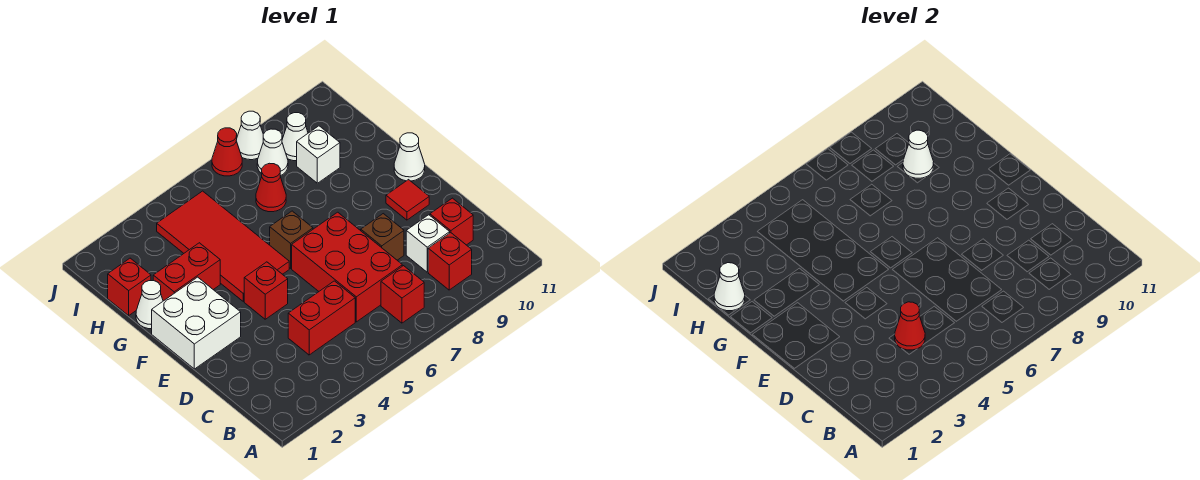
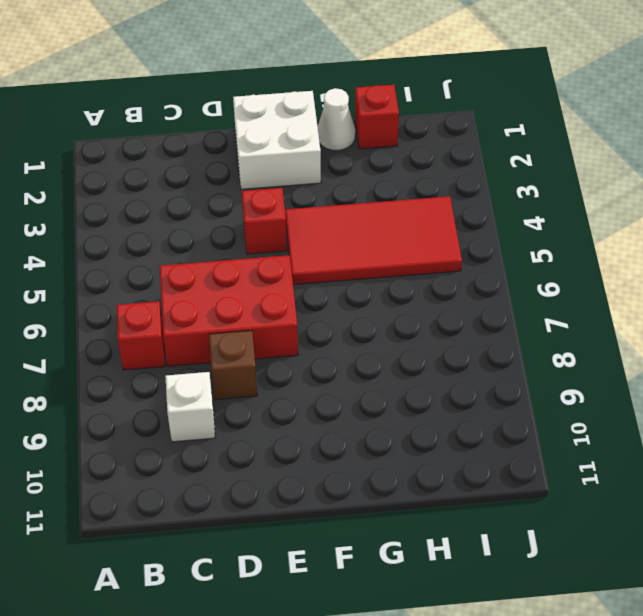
none -> red 1x1 brick [428,233,472,290]
none -> red 1x2 brick [288,281,355,355]
none -> red 1x1 brick [430,198,473,245]

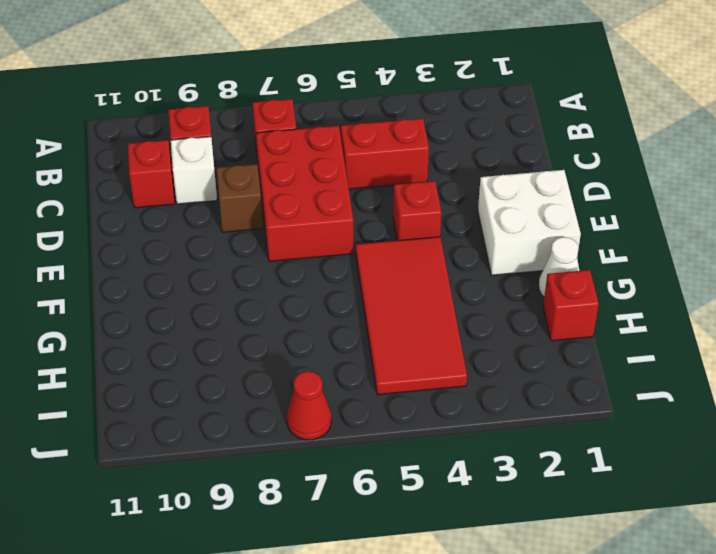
none -> red 1x1 tile [386,180,429,220]
none -> brown 1x1 brick [270,211,313,268]
none -> white 1x1 cone [394,133,425,181]

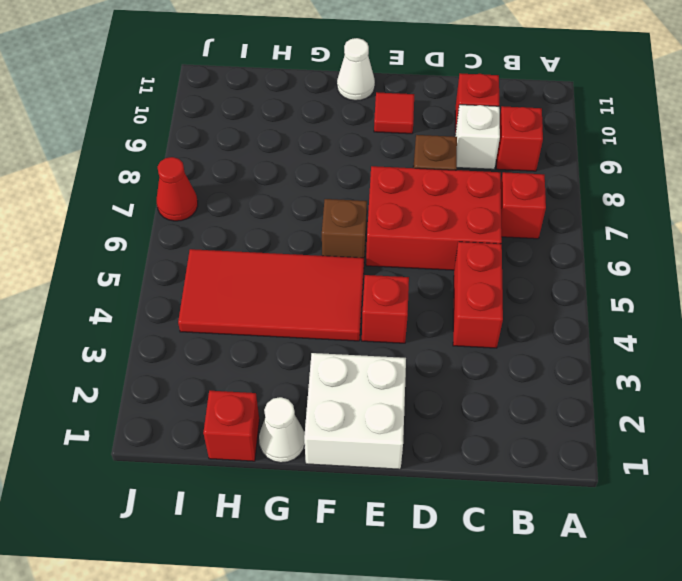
none -> red 1x2 brick [153,243,220,301]
none -> red 1x1 cone [256,163,286,212]
none -> white 1x1 brick [297,126,340,183]

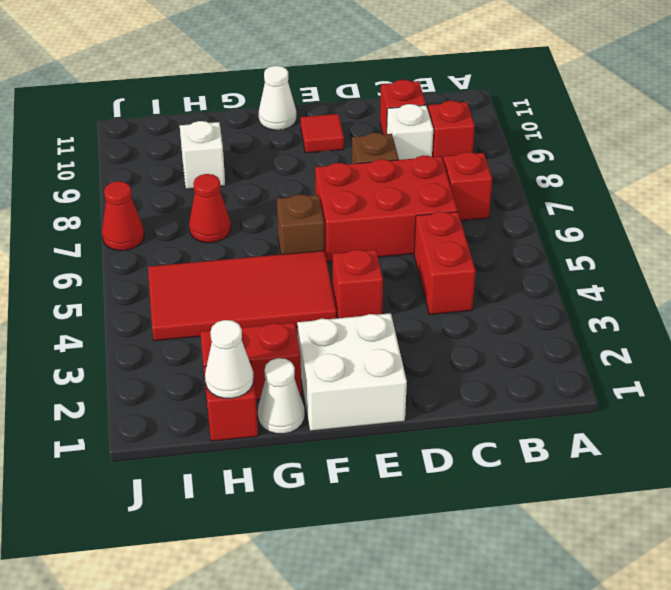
red 1x2 brick [200,322,301,400] -> red 1x2 brick turned to [153,243,220,301]
none -> white 1x1 cone [257,129,288,176]
none -> white 1x1 cone [282,113,308,161]
none -> white 1x1 cone [236,111,263,160]

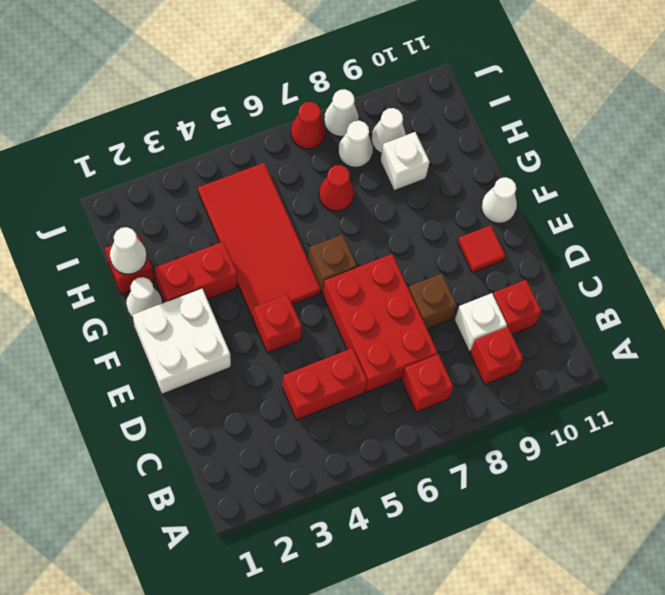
none -> red 1x1 cone [895,302,925,350]
none -> white 1x1 cone [903,130,934,178]

